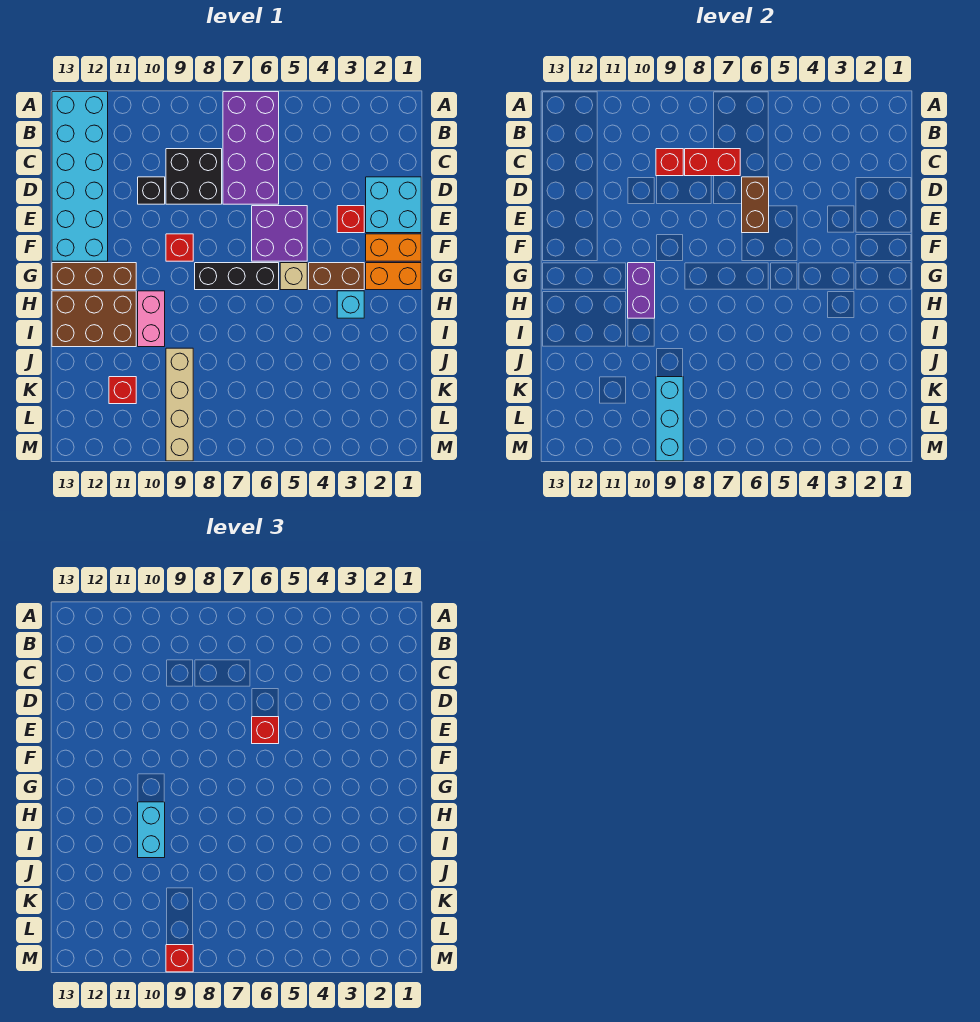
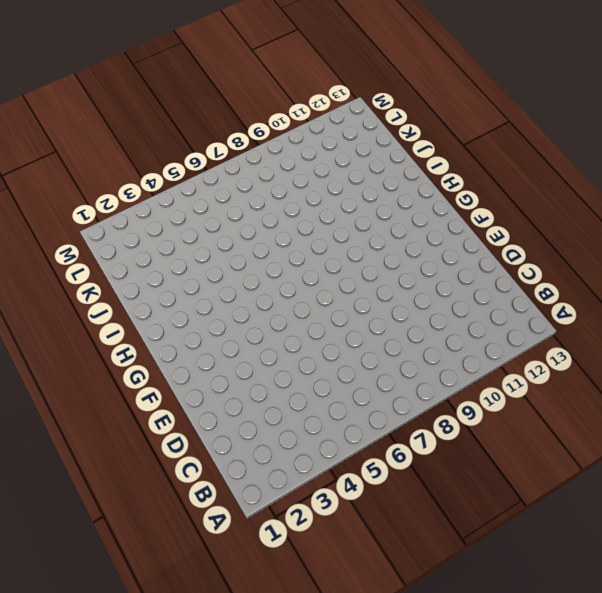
none -> purple 2x4 brick [223,92,279,204]
none -> cyan 2x6 brick [52,92,108,261]
none -> black 2x2 brick [166,149,222,204]

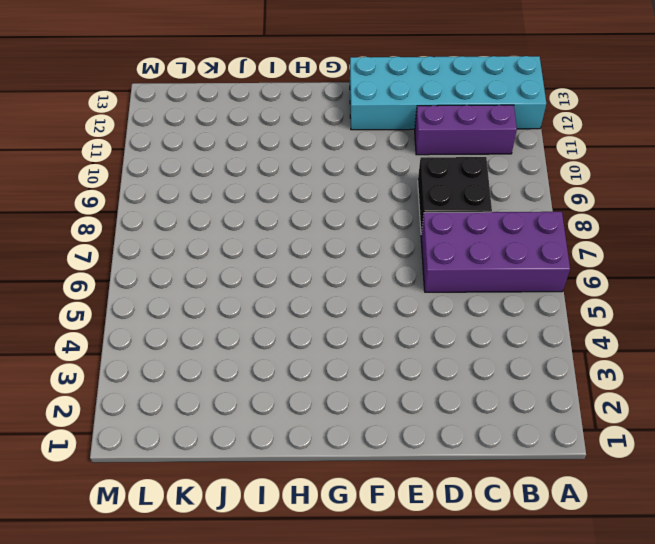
purple 1x3 brick [415,105,517,155] -> none
none -> cyan 2x2 brick [366,177,421,233]
none -> black 1x1 brick [138,177,165,204]
none -> red 1x1 brick [337,206,364,233]

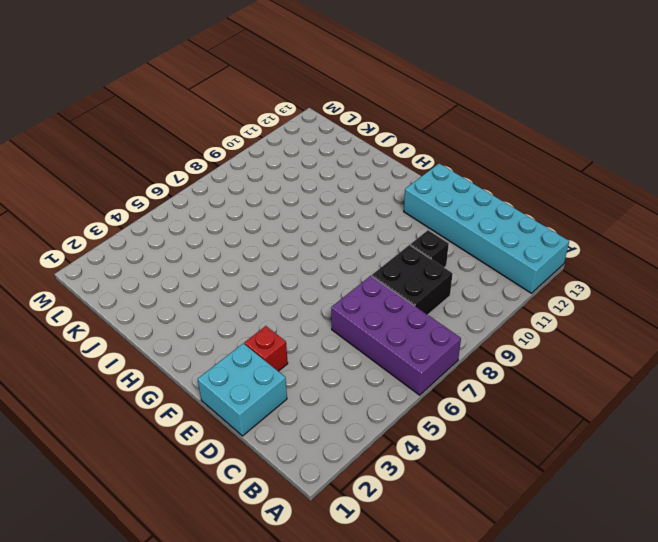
none -> purple 2x2 brick [252,206,307,261]
none -> orange 1x2 brick [366,234,421,261]
none -> red 1x1 brick [166,234,193,261]

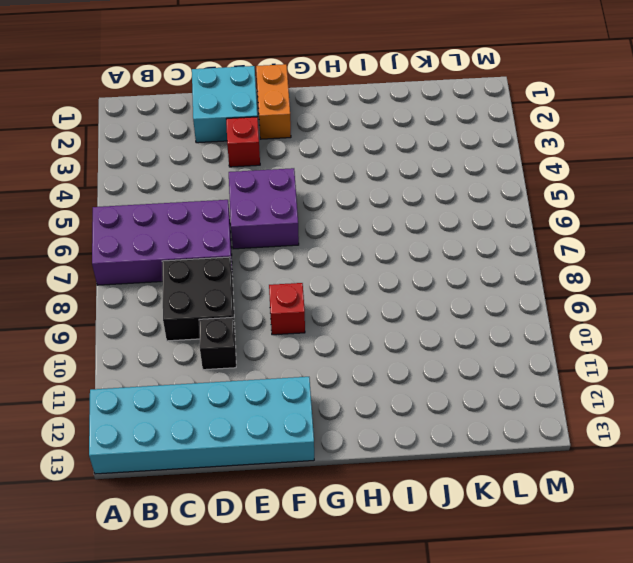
none -> orange 1x2 brick [366,263,421,290]
none -> brown 1x2 brick [309,263,364,290]
none -> tan 1x1 brick [280,263,307,290]

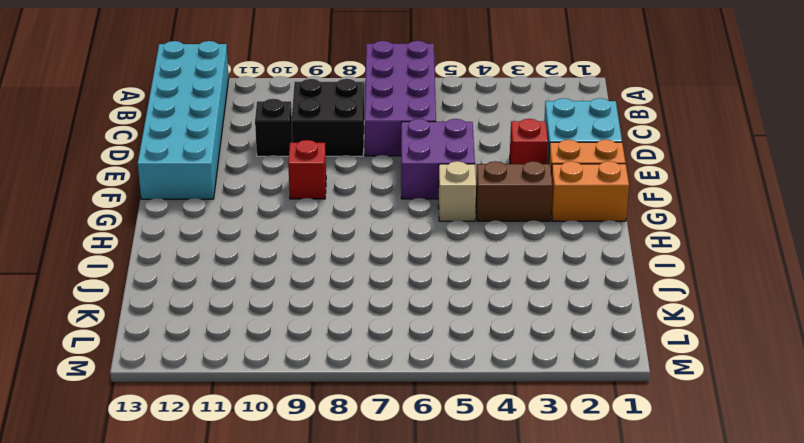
none -> black 1x3 brick [195,263,279,290]
none -> brown 1x3 brick [52,263,136,290]
none -> cyan 1x1 brick [337,291,364,318]

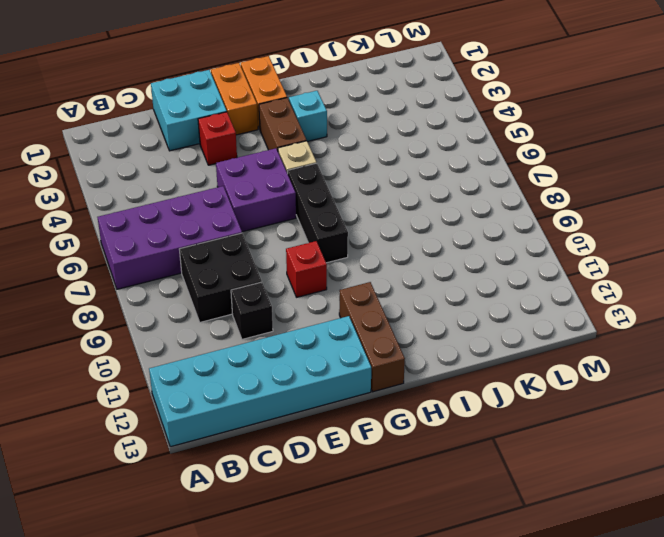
none -> pink 1x2 brick [138,291,165,347]
none -> brown 2x3 brick [52,291,136,347]
none -> tan 1x4 brick [166,348,193,461]

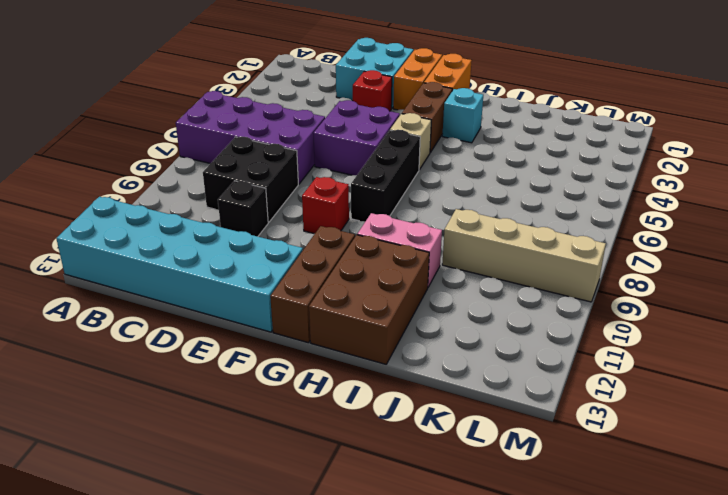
none -> red 1x1 brick [109,377,136,404]
none -> red 1x2 brick [685,149,740,176]
none -> red 1x1 brick [656,149,683,176]

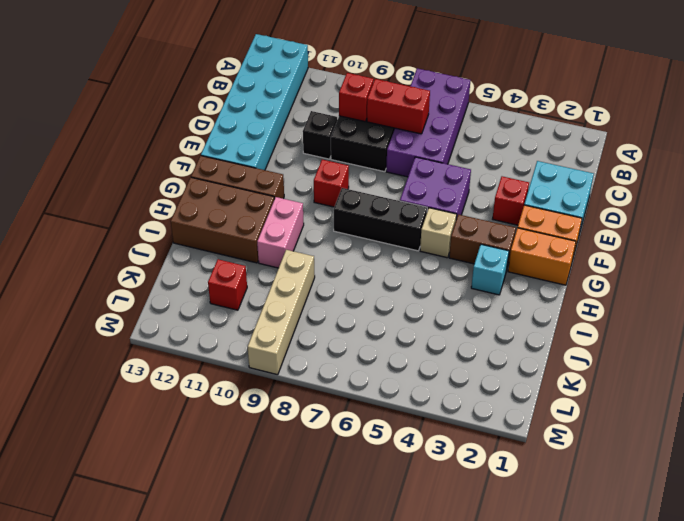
none -> brown 1x2 brick [742,177,769,233]
none -> purple 1x2 brick [628,263,655,318]
none -> cyan 1x3 brick [656,377,683,461]

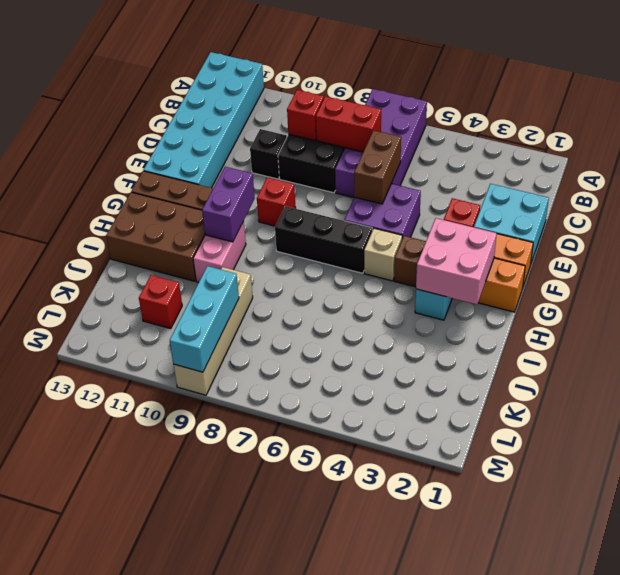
pink 2x2 brick [416,218,497,304] -> none
none -> red 1x1 brick [252,717,279,744]
none -> cyan 1x2 brick [138,802,165,858]
none -> red 1x1 brick [166,945,193,972]

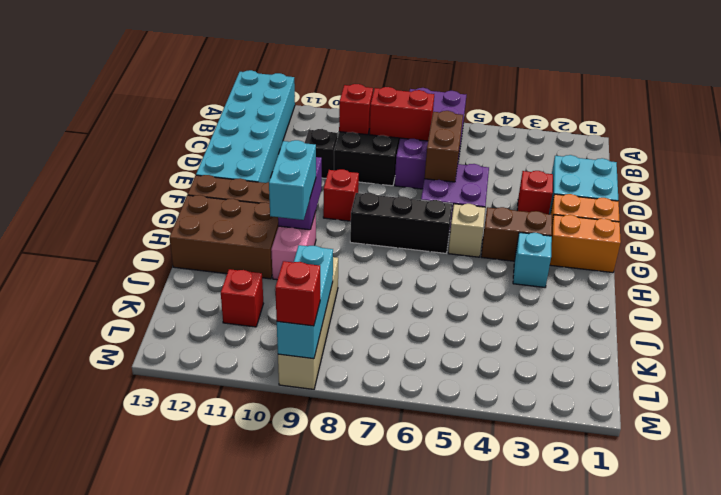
none -> red 1x1 brick [252,717,279,744]

